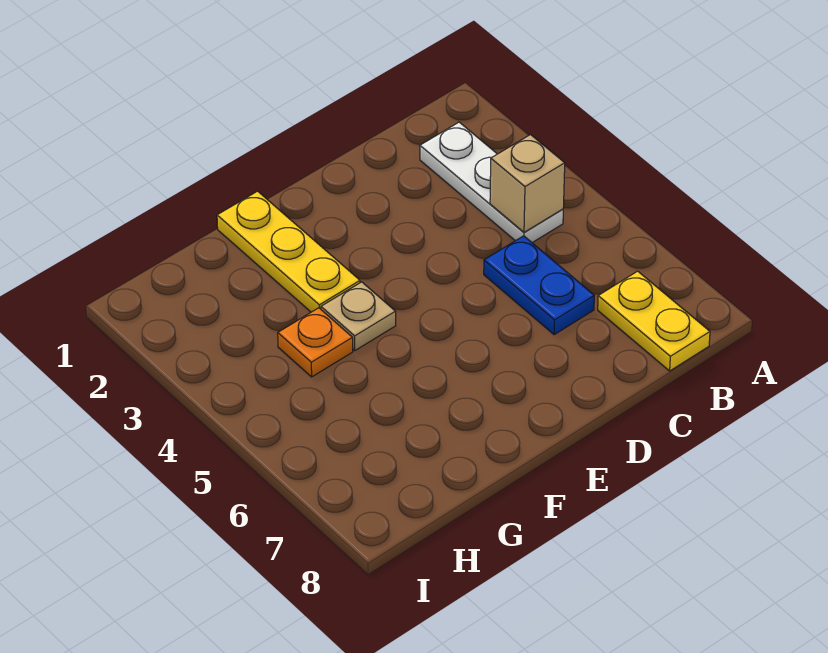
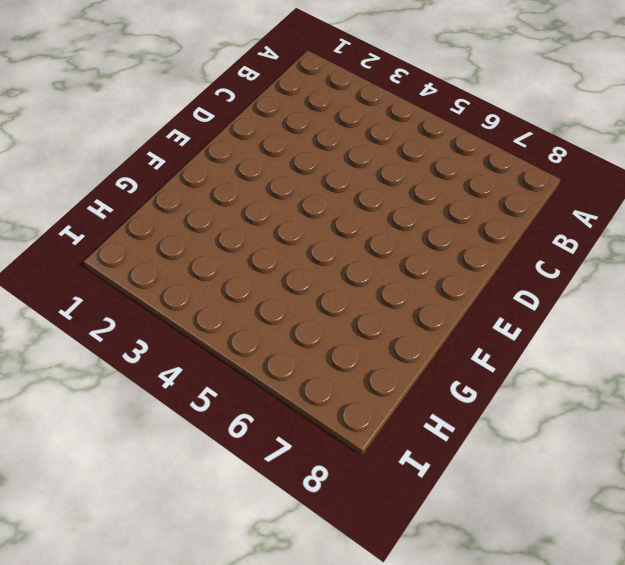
none -> white 1x3 plate [420,122,563,243]
none -> yellow 1x2 plate [598,271,710,371]

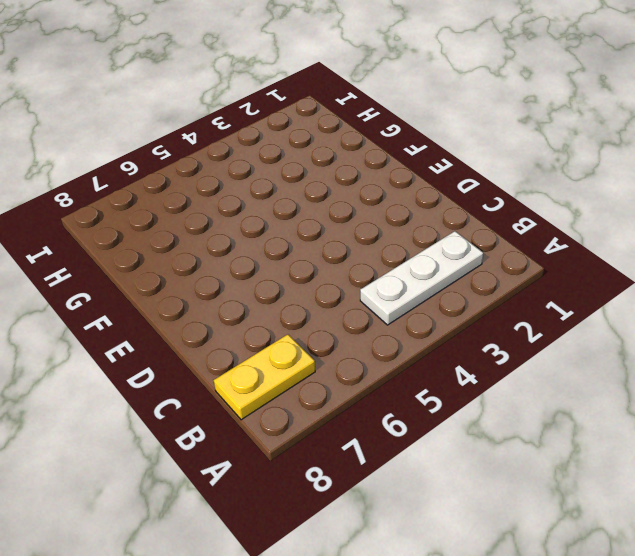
none -> blue 1x2 plate [484,236,594,335]
none -> yellow 1x3 plate [217,191,360,312]

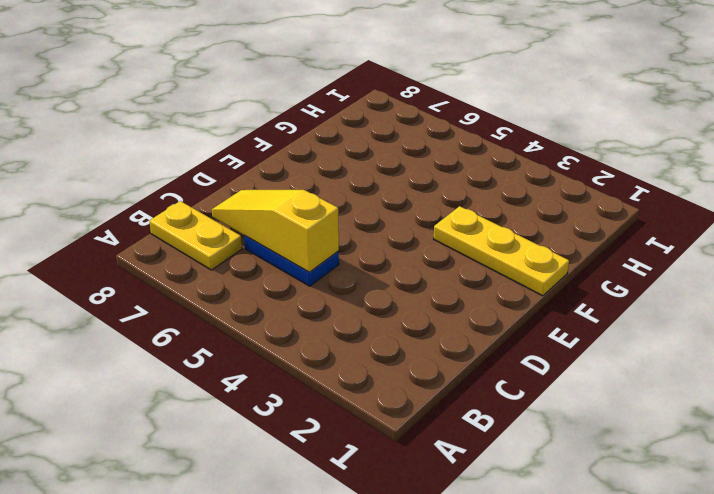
yellow 1x3 slope [212,190,339,272] -> none
none -> white 1x3 plate [420,122,563,243]
none -> tan 1x1 plate [321,282,396,350]

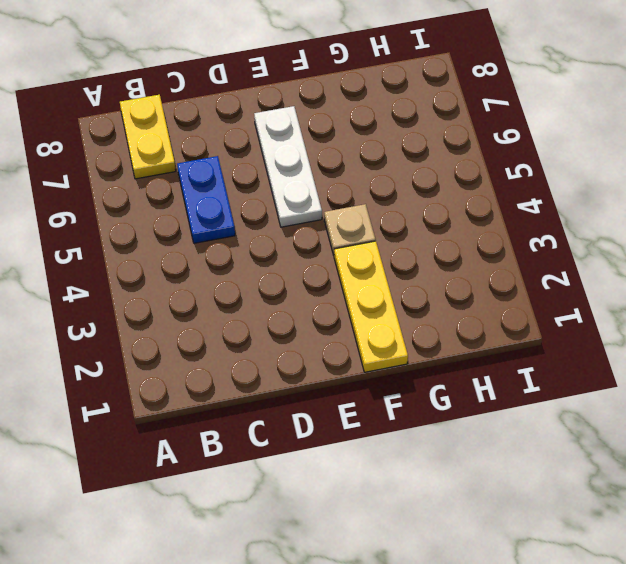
white 1x3 plate [254,106,322,227] -> white 1x3 plate moved to [420,122,563,243]
none -> orange 1x1 plate [278,308,353,377]
none -> tan 1x1 brick [490,135,565,232]

